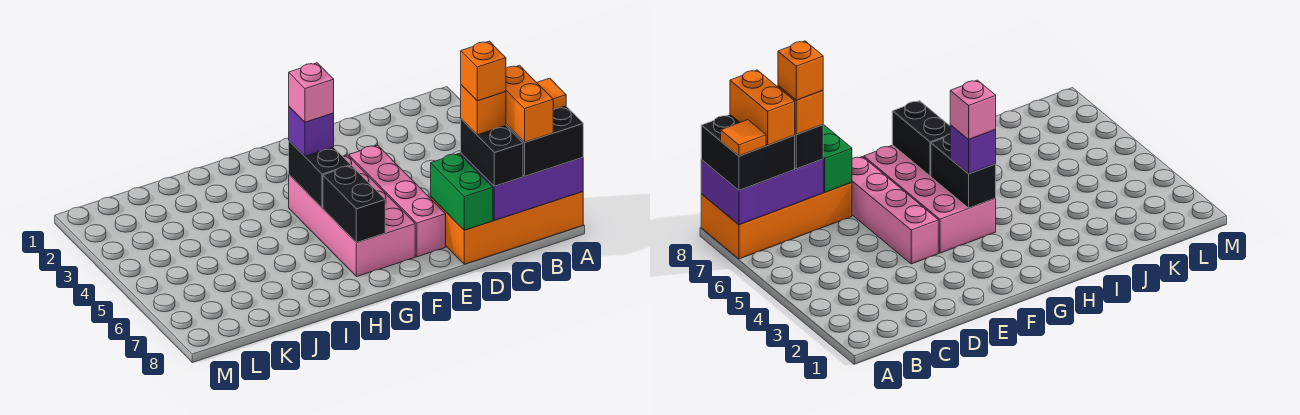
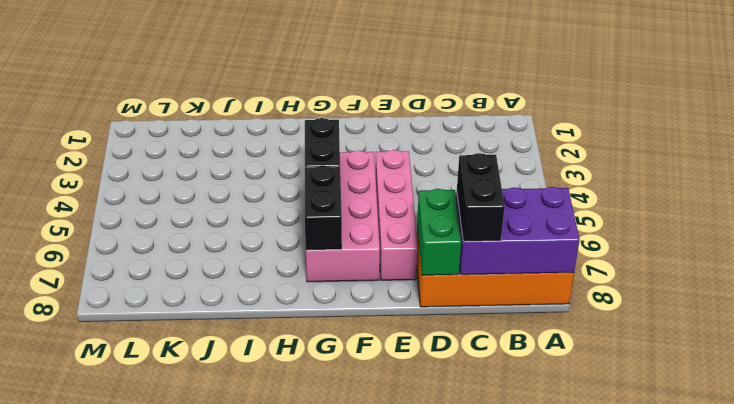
none -> black 2x2 brick [506,106,583,176]
none -> purple 1x1 brick [289,107,334,156]
none -> orange 1x1 tile [537,78,566,110]

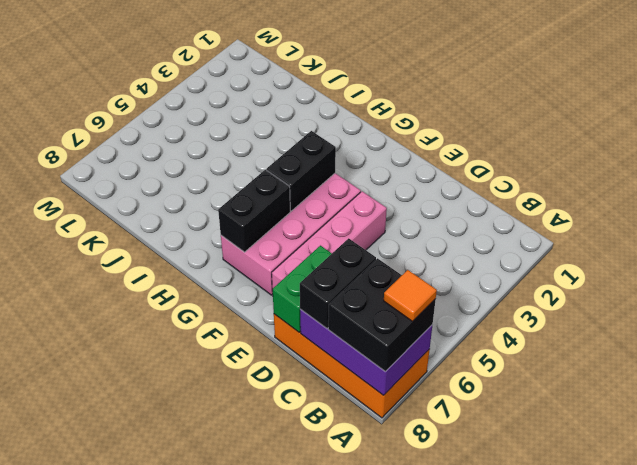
none -> purple 1x1 brick [289,107,334,156]
none -> orange 1x2 brick [506,65,553,142]
none -> orange 1x1 brick [461,85,506,135]

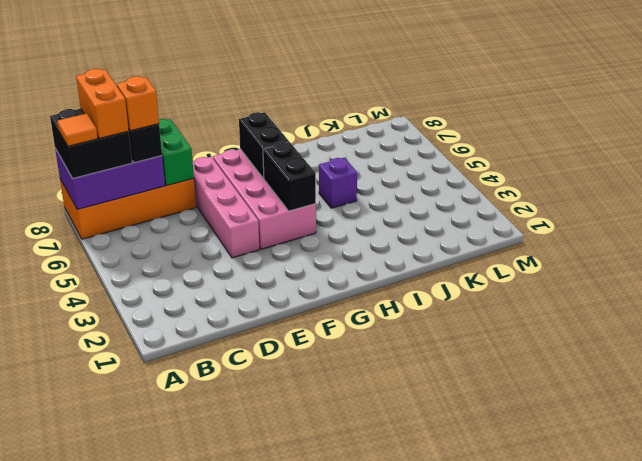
purple 1x1 brick [319,158,357,208] -> purple 1x1 brick moved to [289,107,334,156]
none -> pink 1x1 brick [289,63,334,122]
none -> orange 1x1 brick [461,41,506,101]

